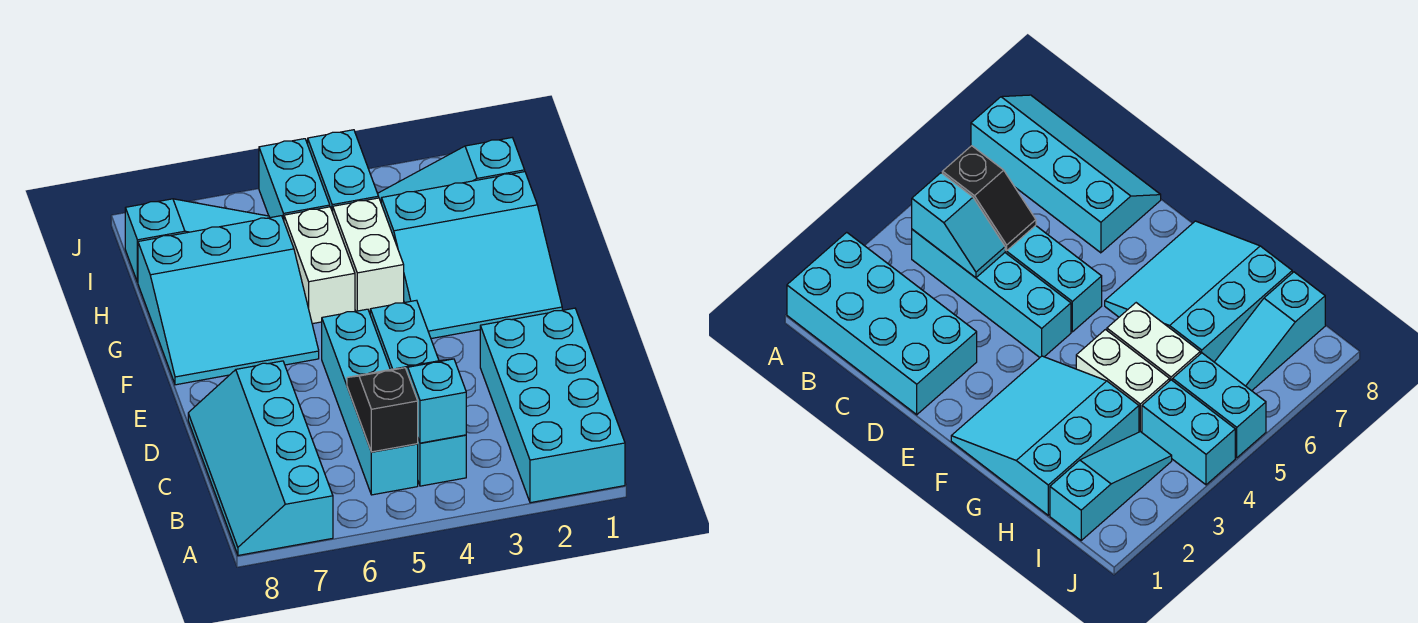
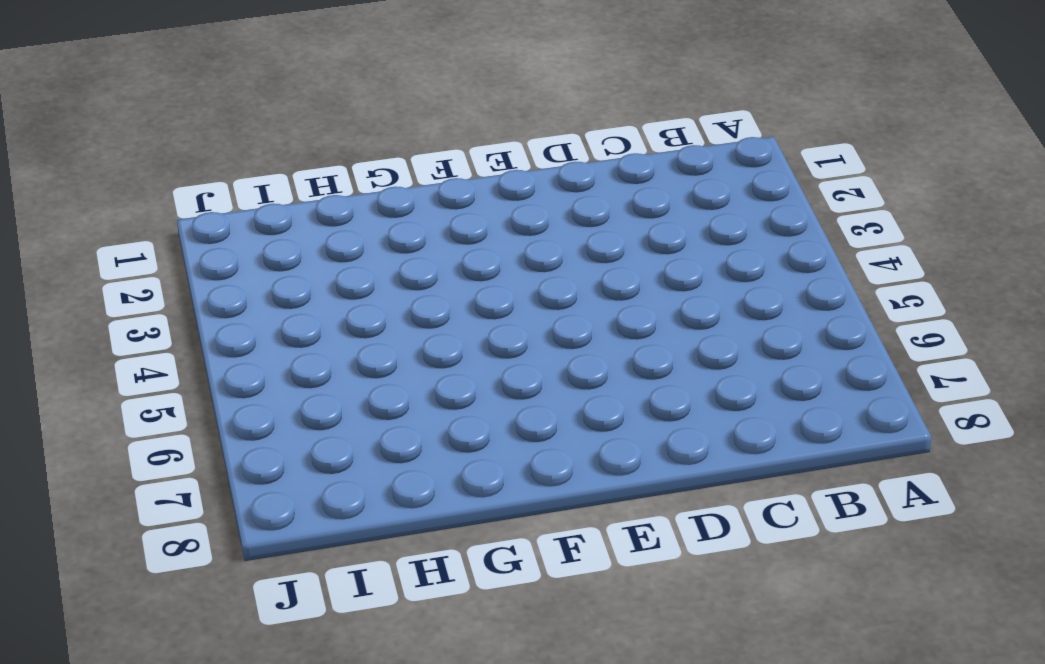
none -> cyan 2x4 brick [480,308,625,503]
none -> cyan 2x4 slope [188,361,333,555]
none -> cyan 1x4 brick [370,300,466,486]

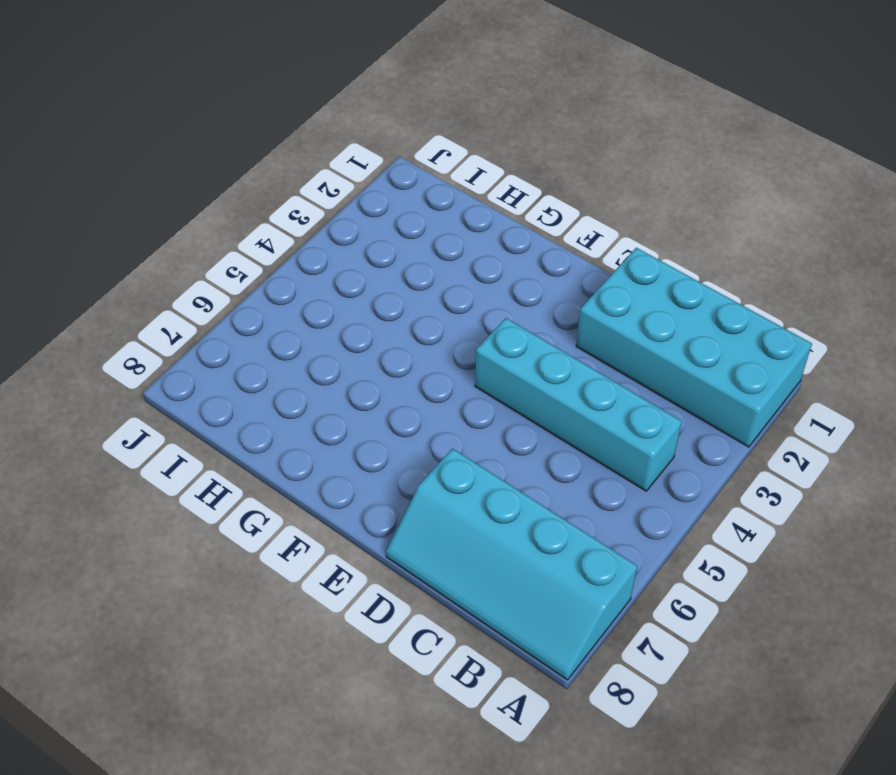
none -> cyan 1x4 brick [322,309,418,495]
none -> cyan 3x3 slope [381,172,562,339]
none -> cyan 3x3 slope [138,216,319,385]

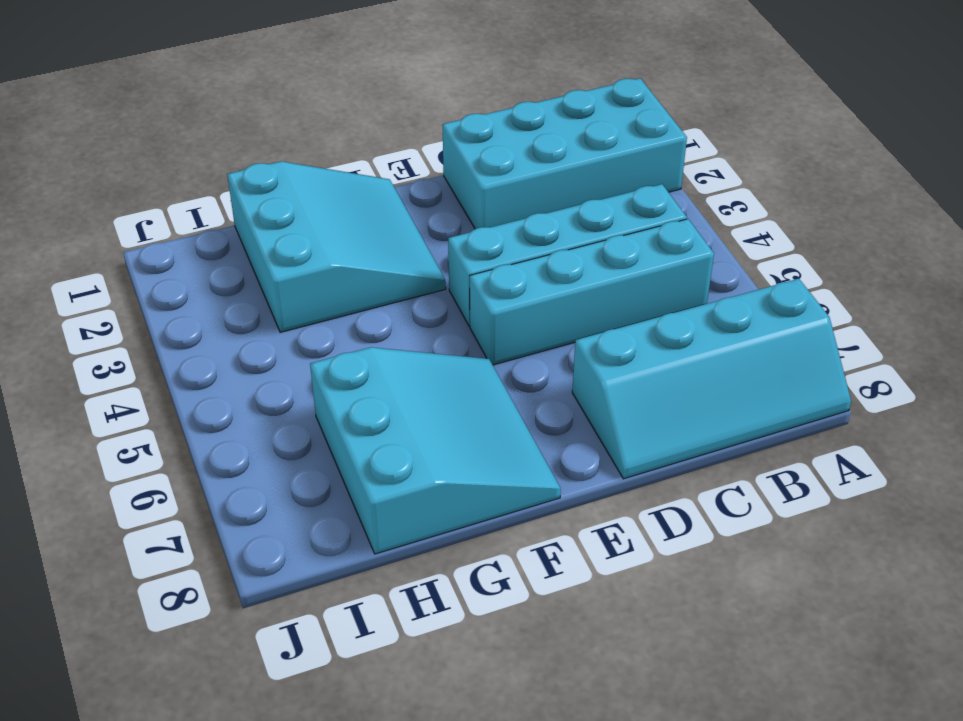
none -> white 1x2 brick [333,198,404,313]
none -> white 1x2 brick [284,207,355,324]
none -> cyan 1x3 slope [378,138,525,202]

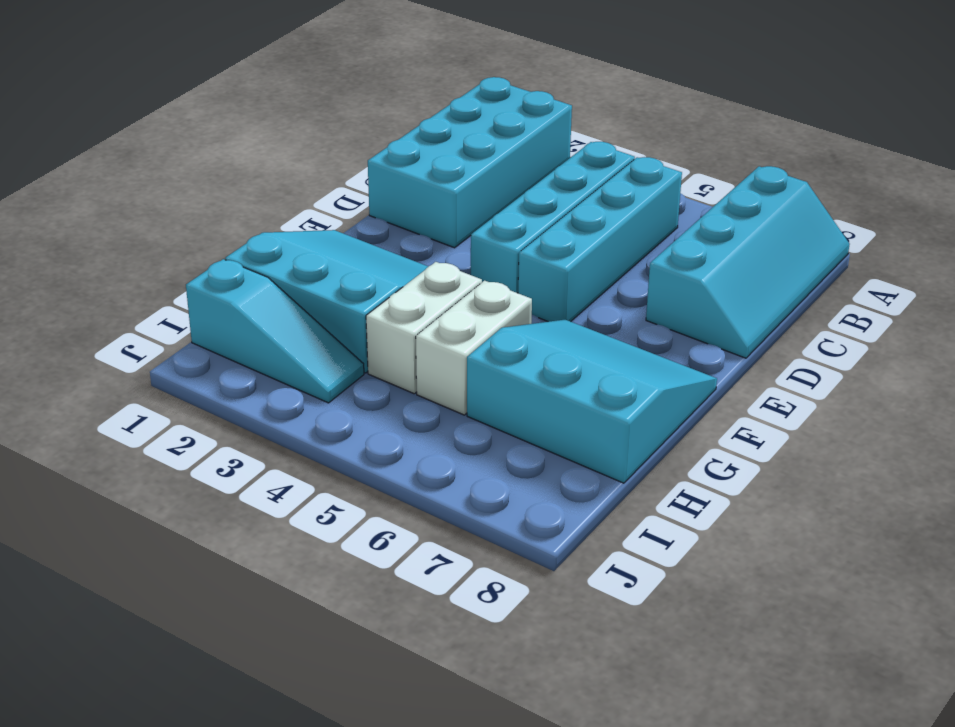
none -> cyan 1x2 brick [308,130,379,212]
none -> cyan 1x2 brick [259,139,330,220]
none -> cyan 1x3 slope [125,199,270,282]

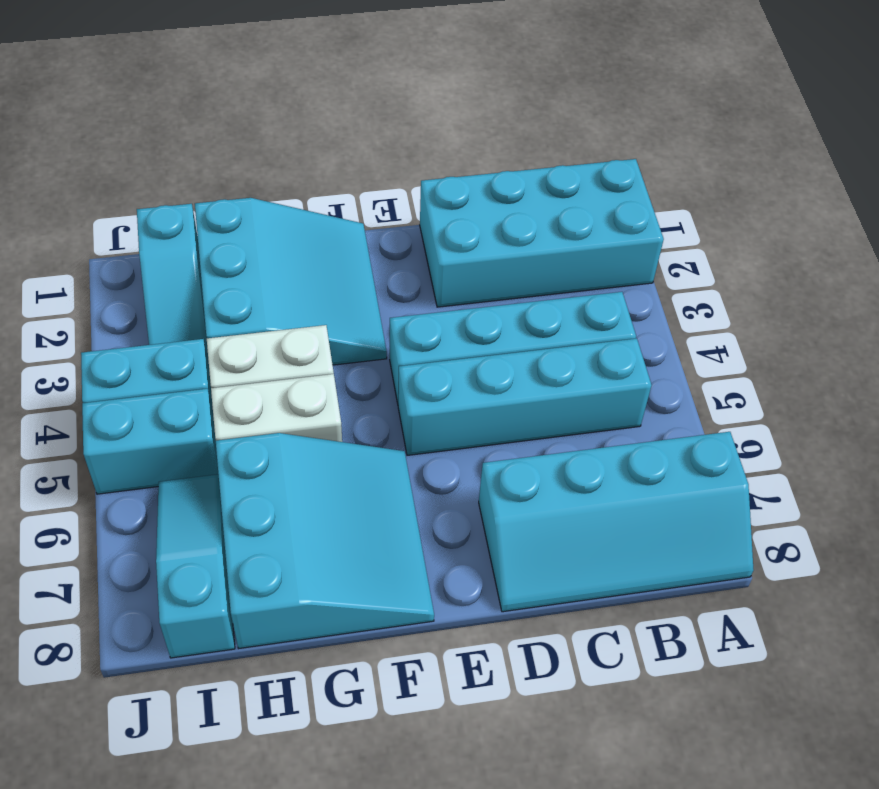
none -> cyan 1x2 slope [397,359,466,443]
none -> black 1x2 slope [347,368,418,452]

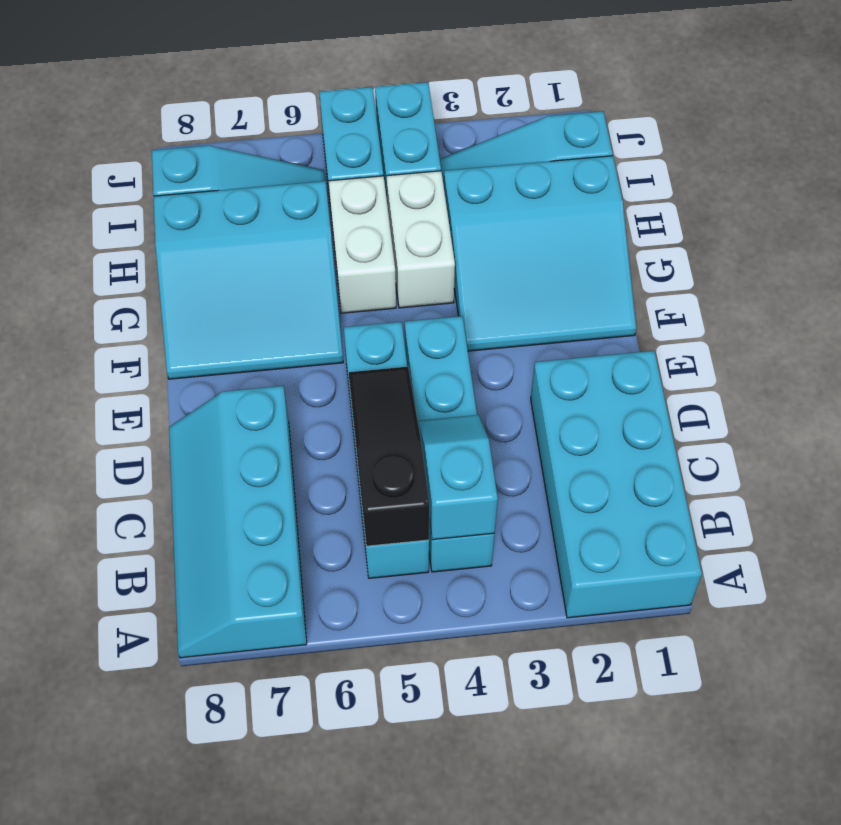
black 1x3 slope [349,367,429,546] -> black 1x2 slope [347,368,418,452]

